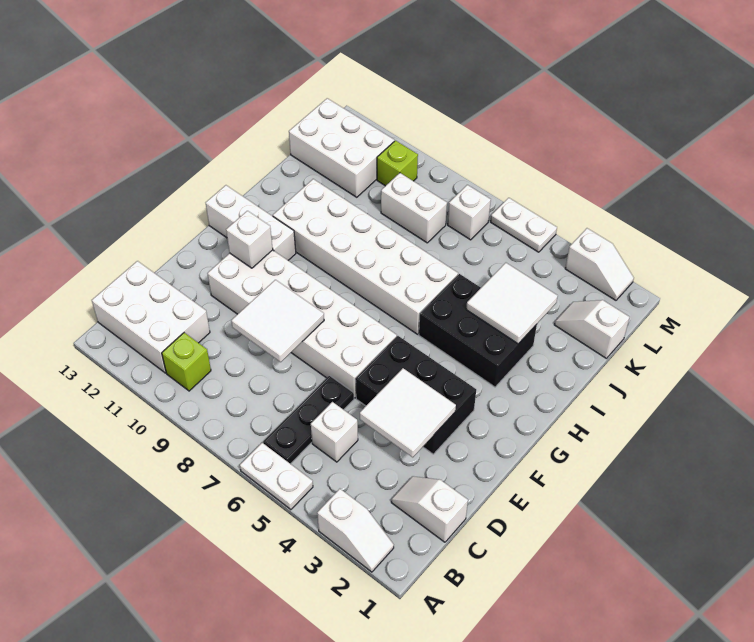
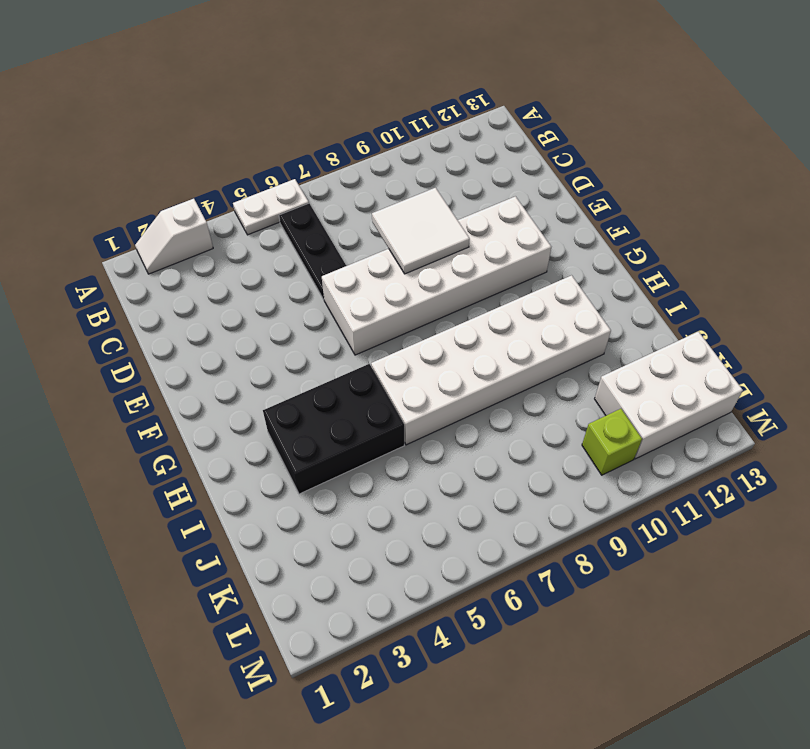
none -> lime 1x1 brick [162,333,211,391]
none -> white 2x3 brick [92,261,210,373]
none -> white 1x2 slope [391,476,468,542]

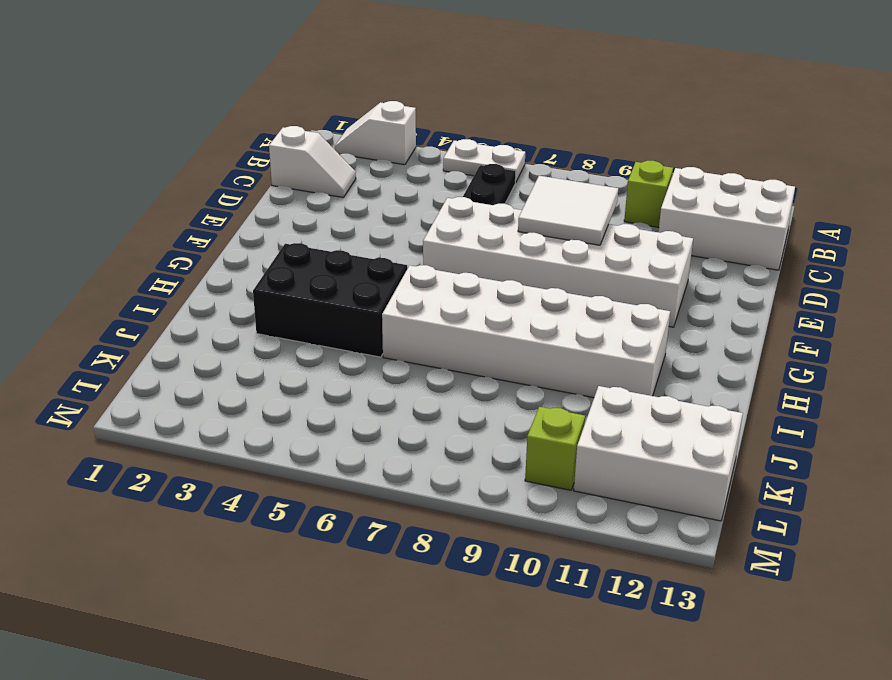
none -> white 1x1 brick [311,402,358,462]
none -> black 2x3 brick [356,336,476,454]
none -> white 1x3 brick [206,185,296,260]

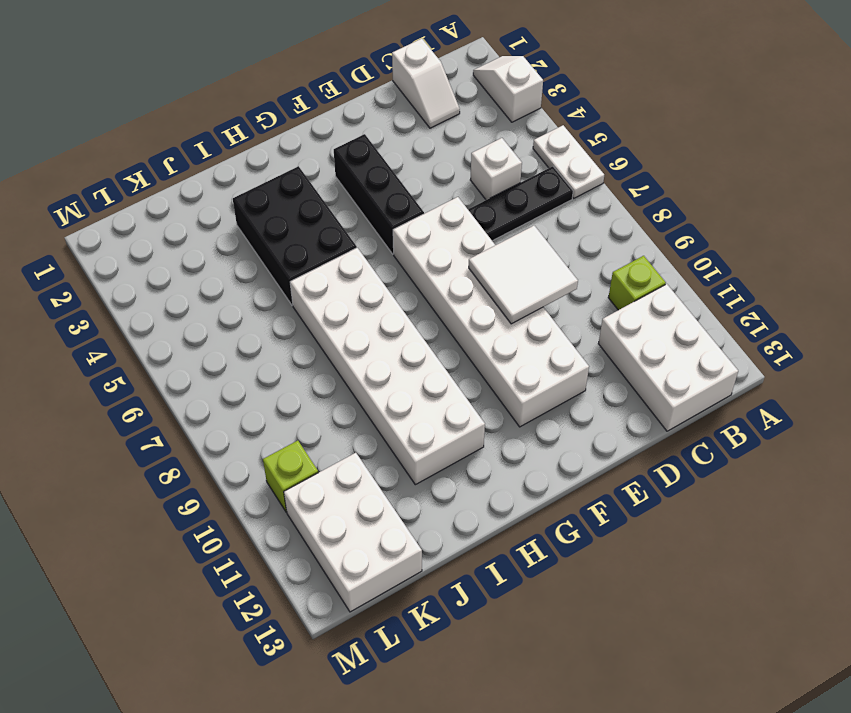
black 1x3 brick [334,134,424,254] -> black 2x3 brick [356,336,476,454]
none -> white 1x3 brick [206,185,296,260]
none -> white 1x2 slope [554,300,629,359]
none -> white 1x2 brick [381,173,447,243]

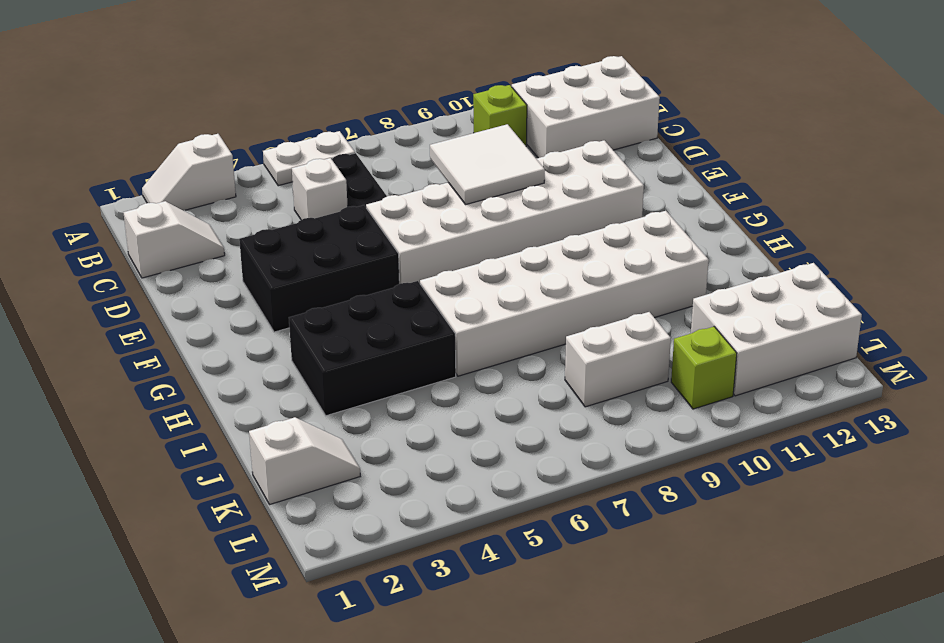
none -> white 1x3 brick [206,185,296,260]
none -> white 1x1 brick [448,185,491,240]
none -> white 1x2 slope [565,228,634,300]

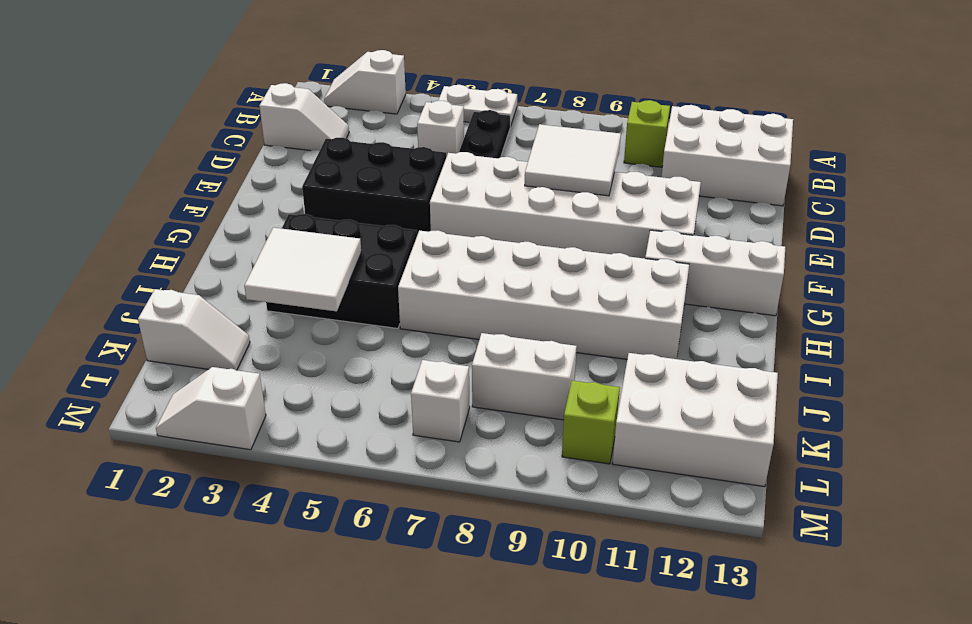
none -> white 1x2 plate [490,198,557,252]
none -> white 2x2 tile [360,368,456,457]
none -> white 1x1 brick [226,211,273,268]

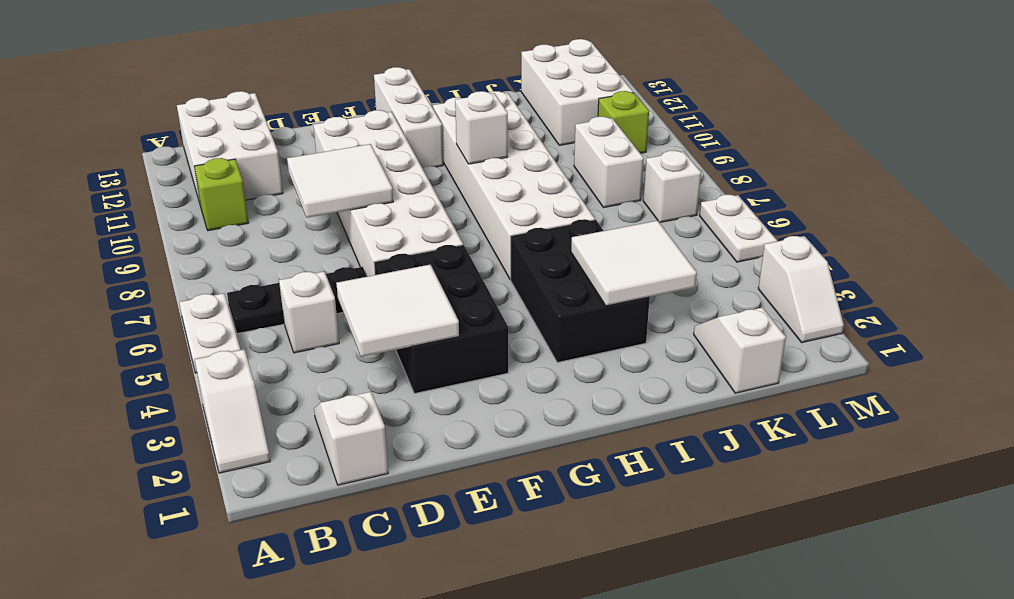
white 1x1 brick [455,91,508,164] -> white 1x1 brick moved to [226,211,273,268]

